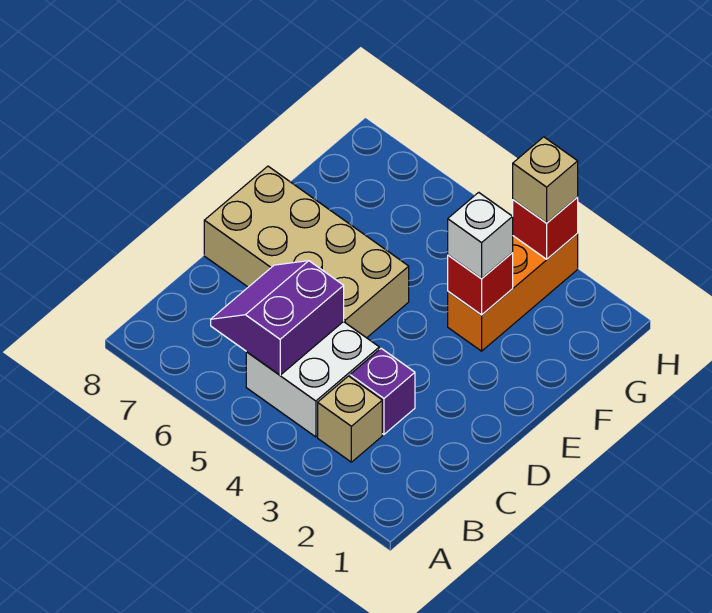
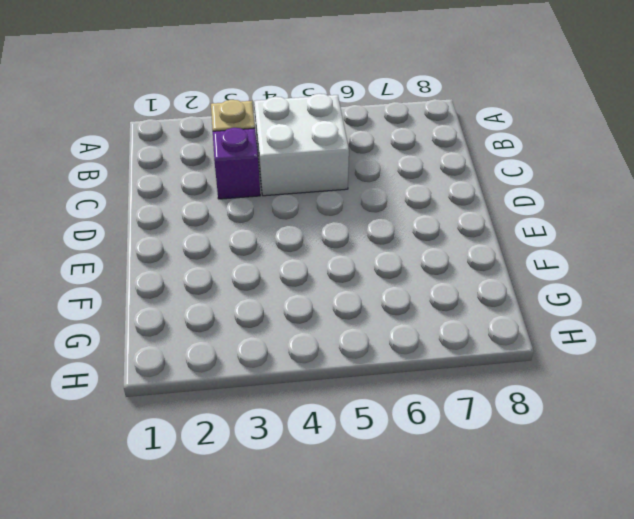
none -> tan 2x4 brick [204,166,409,338]
none -> orange 1x3 brick [448,234,578,351]

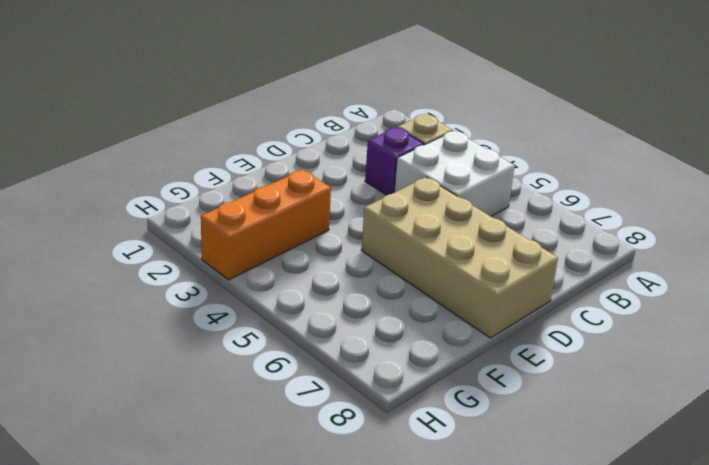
none -> purple 2x2 slope [211,261,344,375]
none -> red 1x1 brick [448,253,513,315]

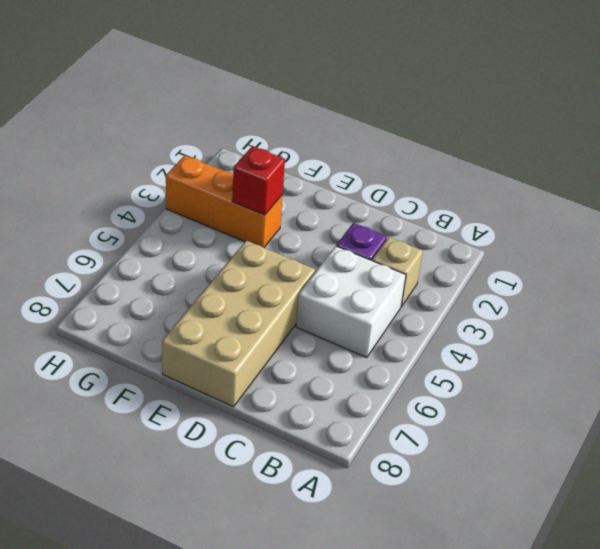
none -> purple 2x2 slope [211,261,344,375]
none -> red 1x1 brick [513,197,578,259]

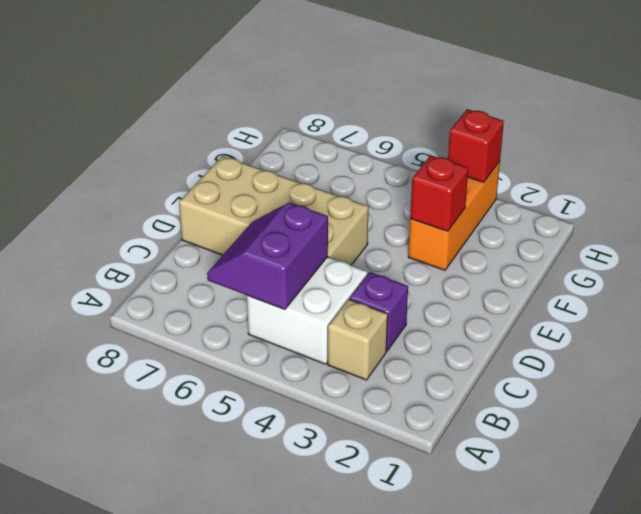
none -> white 1x1 brick [448,192,513,279]
none -> tan 1x1 brick [513,137,578,223]

